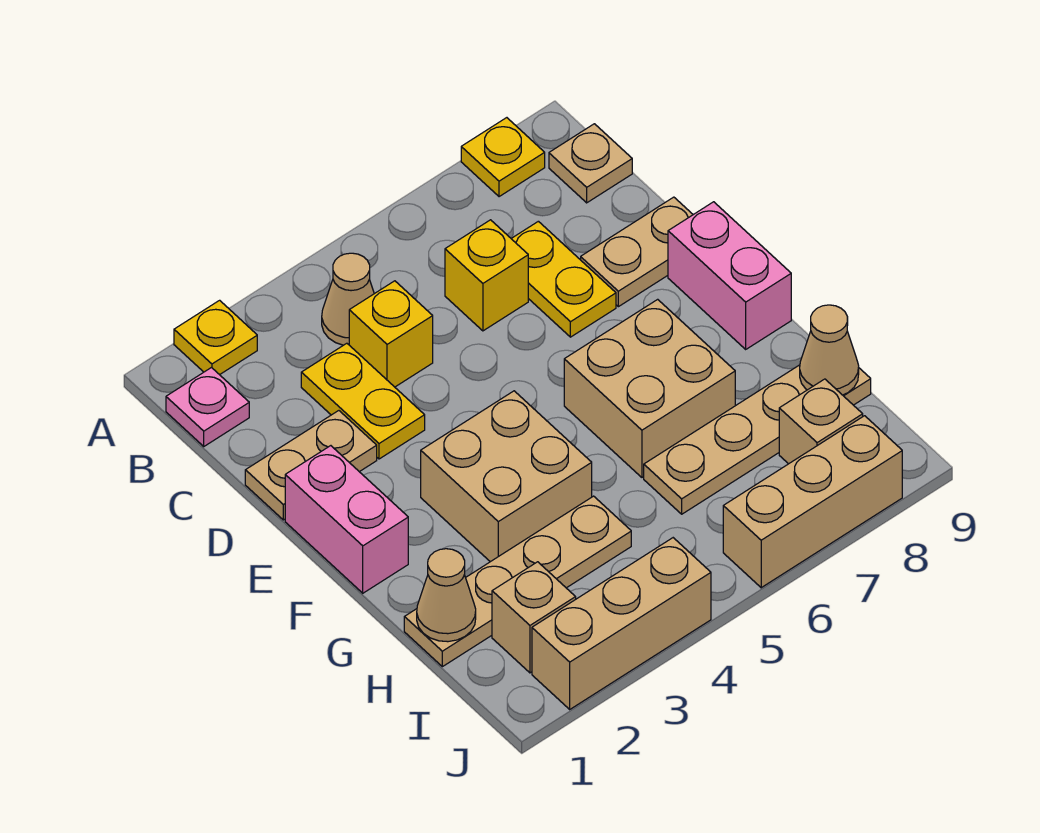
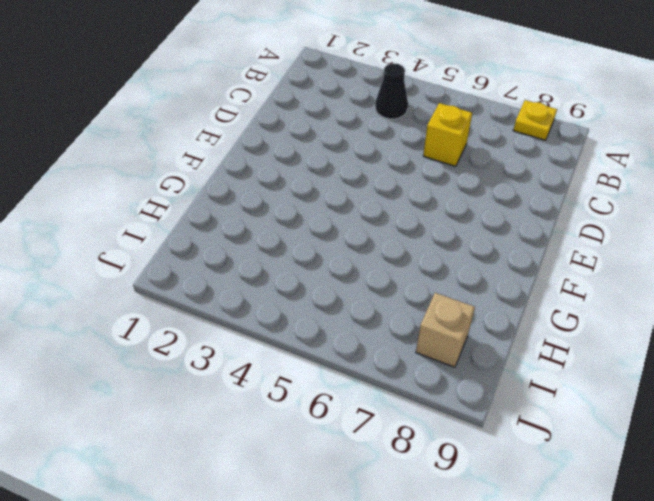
black 1x1 cone [375,63,408,119] -> tan 1x1 cone [322,253,374,345]
none -> yellow 1x1 plate [174,300,257,375]
none -> pink 1x1 plate [166,368,249,446]
none -> tan 1x1 plate [549,124,632,203]

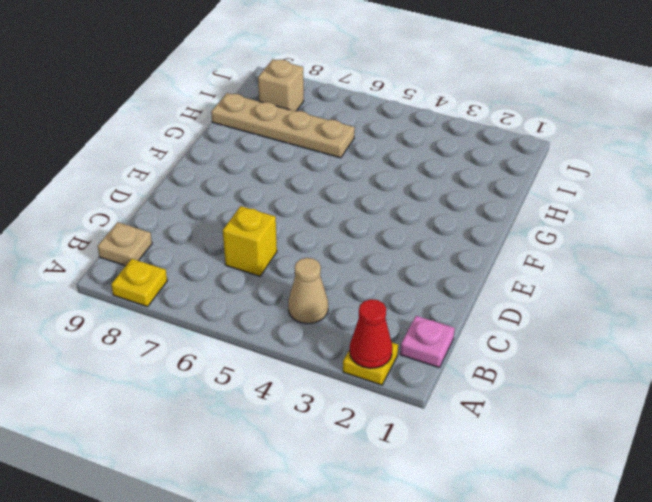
red 1x1 cone [350,299,392,368] -> none
none -> yellow 1x2 plate [301,343,425,459]
none -> yellow 1x1 brick [349,281,433,387]
none -> yellow 1x2 plate [511,221,616,337]

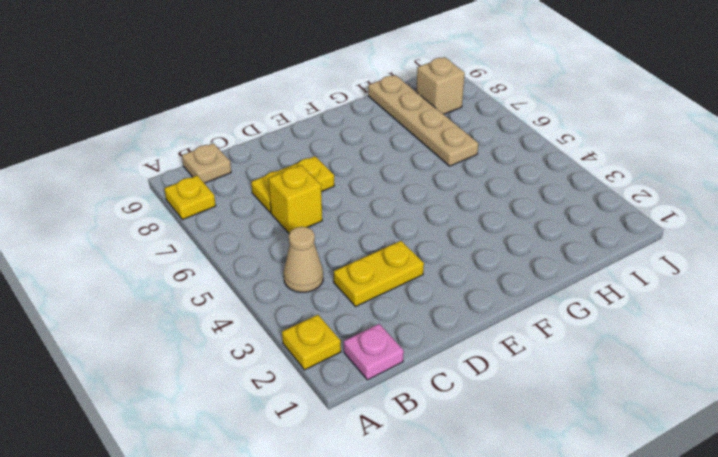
none -> yellow 1x1 brick [349,281,433,387]
none -> tan 1x2 plate [245,411,377,520]
none -> tan 1x2 plate [581,197,693,307]

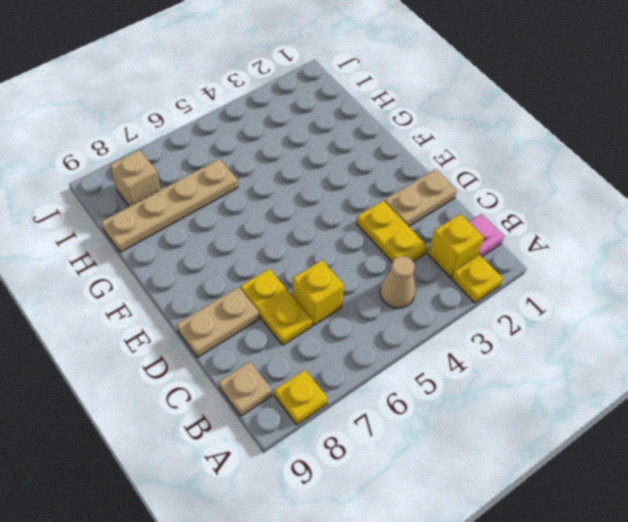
yellow 1x1 brick [428,214,484,277] -> yellow 1x1 brick moved to [349,281,433,387]
none -> pink 1x2 brick [285,446,408,593]
none -> pink 1x2 brick [668,202,791,349]
none -> tan 2x2 brick [421,391,592,562]

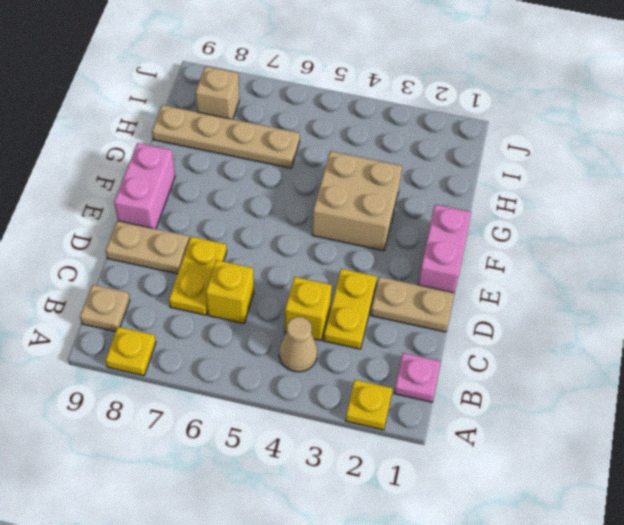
none -> tan 2x2 brick [564,299,735,477]
none -> tan 1x4 plate [404,496,631,667]
none -> tan 1x1 brick [492,562,576,673]

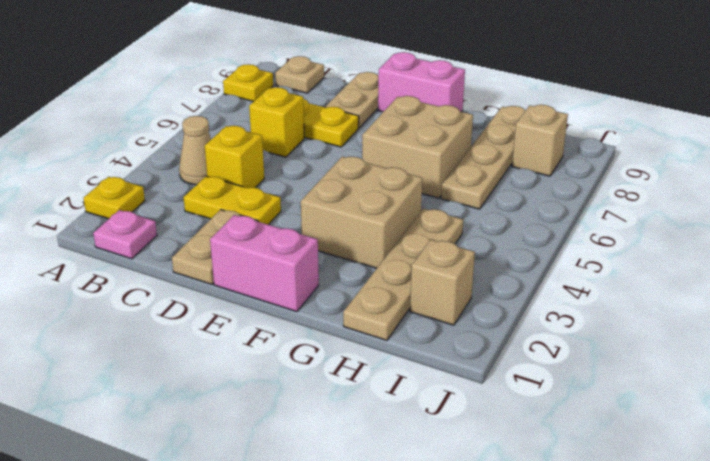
none -> tan 1x3 brick [532,538,711,709]
none -> tan 1x3 brick [723,416,902,588]
none -> tan 1x1 cone [417,549,476,642]

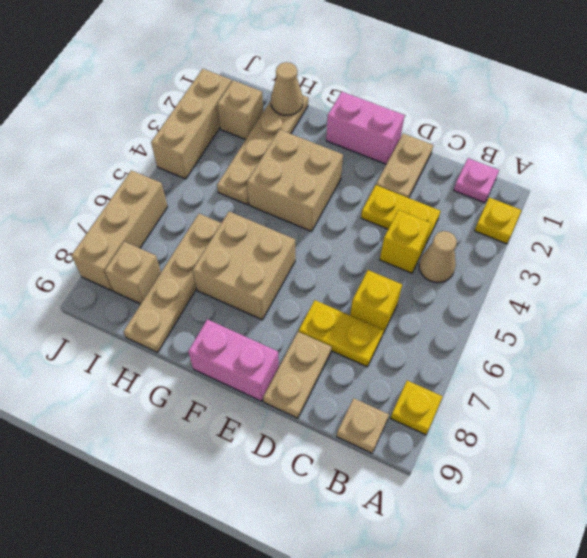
none -> tan 1x1 cone [800,305,859,395]

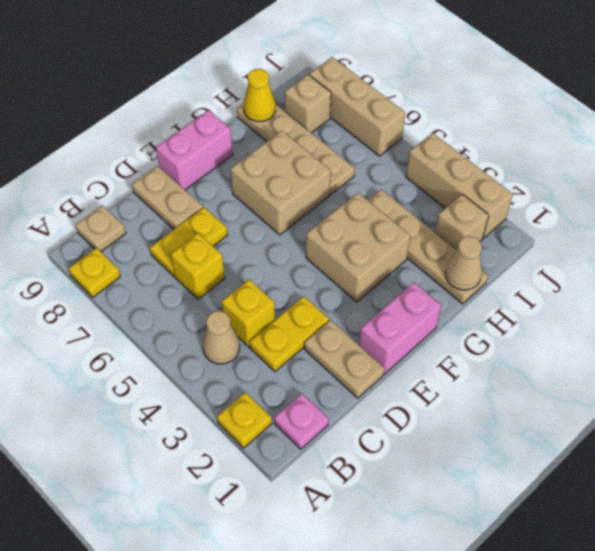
yellow 1x1 cone [243,69,276,121] -> tan 1x1 cone [800,305,859,395]

